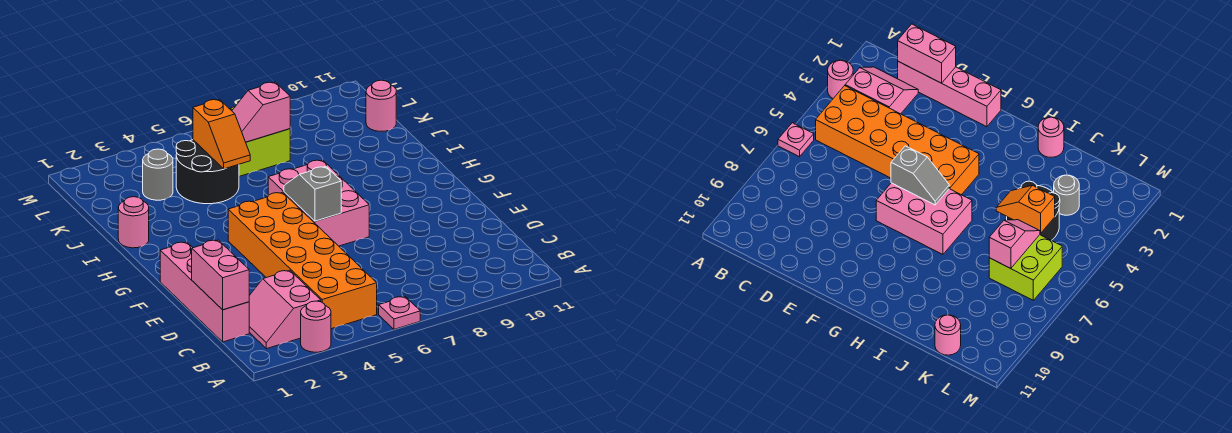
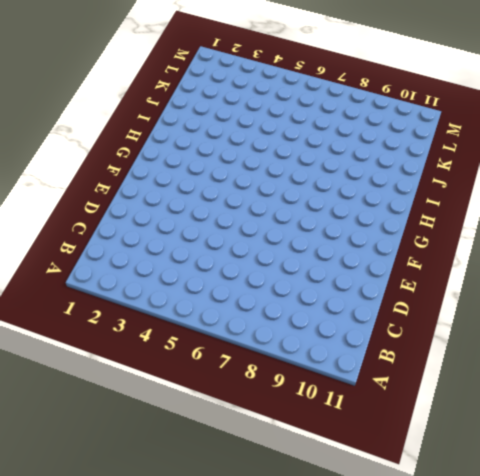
none -> pink 1x1 round brick [301,301,331,352]
none -> pink 1x1 plate [379,297,420,329]
none -> pink 2x2 slope [249,270,321,349]

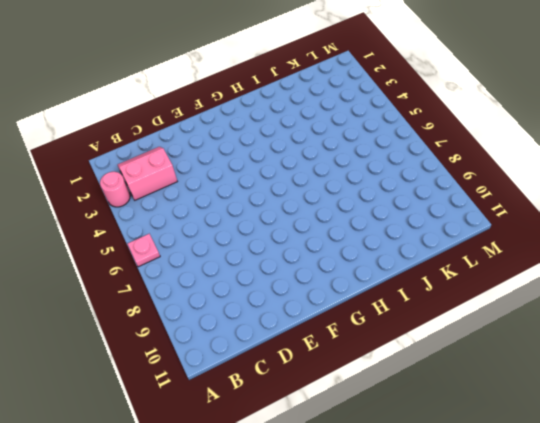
none -> orange 2x6 brick [228,192,377,329]
none -> pink 1x4 brick [160,242,249,342]
none -> pink 2x3 brick [268,160,369,246]

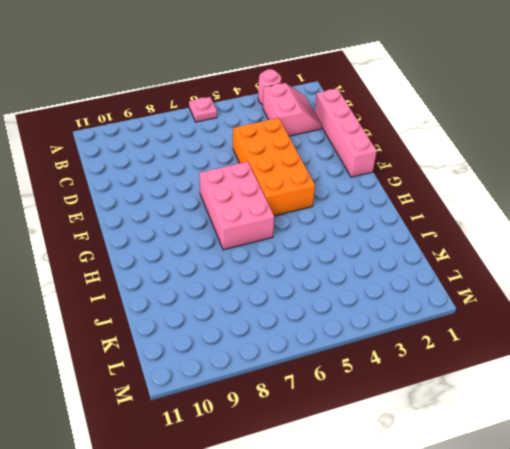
orange 2x4 brick [233,118,315,216] -> orange 2x6 brick [228,192,377,329]
none -> pink 1x1 round brick [118,197,149,248]
none -> black 2x2 round brick [176,140,239,204]
none -> grey 1x1 round brick [143,149,173,200]

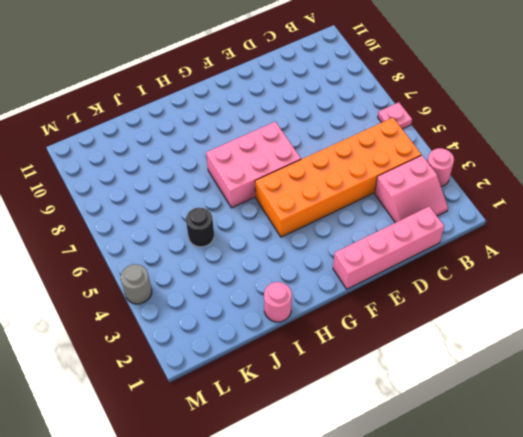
black 1x1 round brick [186,208,214,247] -> black 2x2 round brick [176,140,239,204]
grey 1x1 round brick [121,264,152,304] -> grey 1x1 round brick moved to [143,149,173,200]
none -> lime 2x2 brick [229,107,290,176]
none -> pink 1x1 round brick [366,80,396,131]
none -> pink 1x2 brick [192,240,249,310]

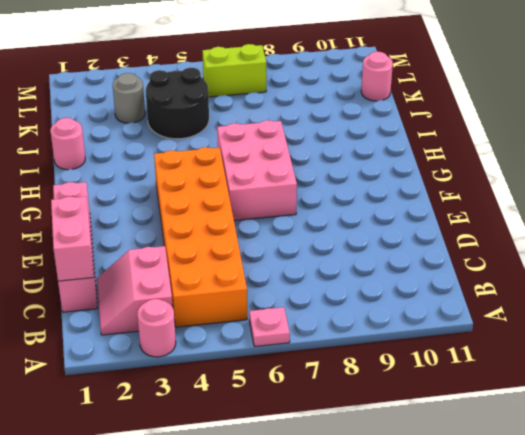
lime 1x2 brick [202,44,266,97] -> lime 2x2 brick [229,107,290,176]
none -> grey 1x2 slope [284,166,341,221]
none -> orange 1x2 slope [193,99,250,169]
none -> pink 1x2 slope [232,82,290,142]

